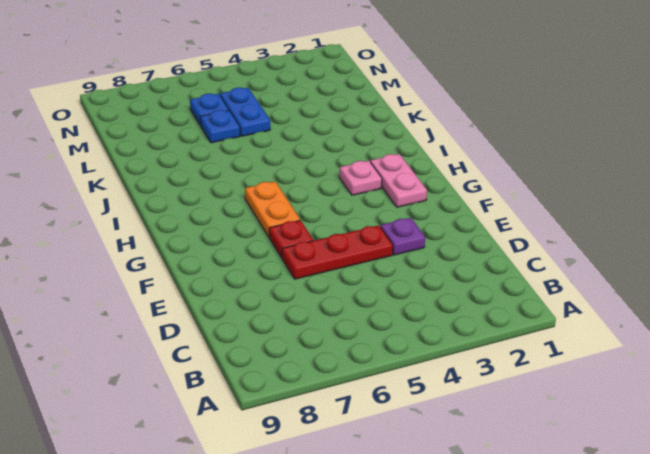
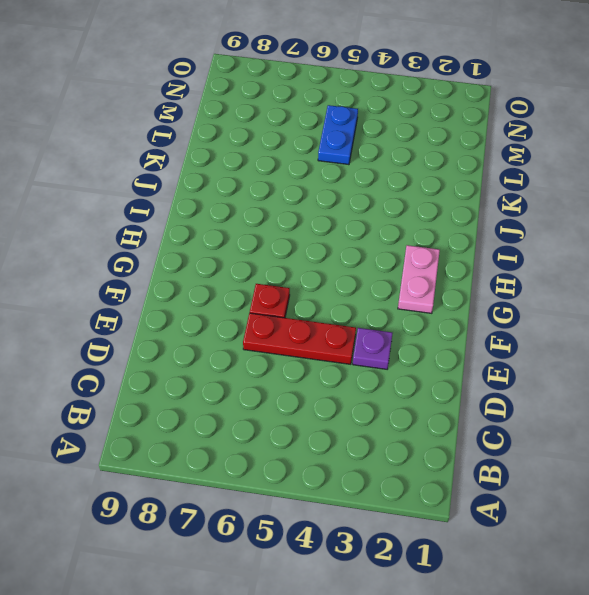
none -> orange 1x2 plate [245,182,300,237]
none -> pink 1x1 plate [339,161,382,195]

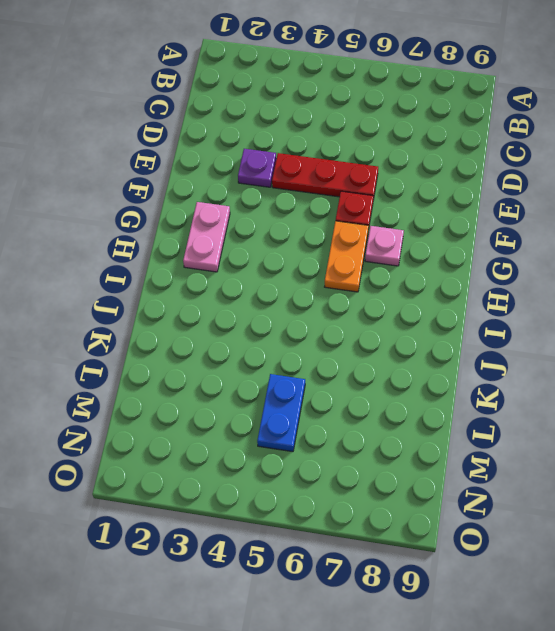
pink 1x1 plate [365,226,404,266] -> pink 1x1 plate moved to [339,161,382,195]
none -> blue 1x1 plate [200,110,240,143]
none -> blue 1x1 plate [190,94,229,126]

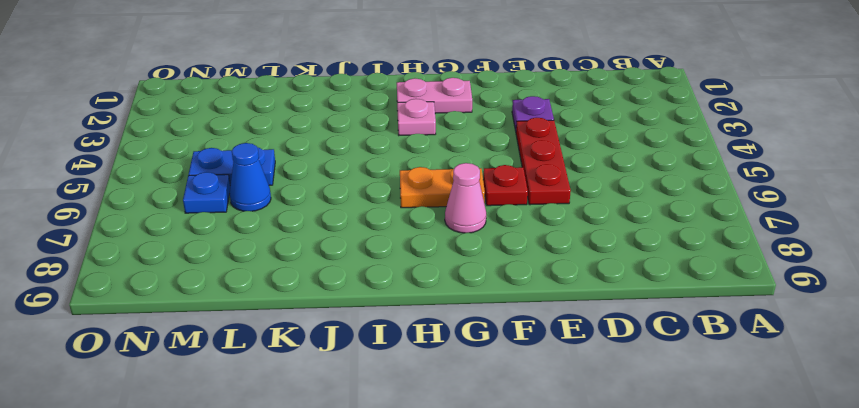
pink 1x1 cone [445,163,486,233] -> none
blue 1x1 cone [230,143,271,211] -> blue 1x1 plate [200,110,240,143]

